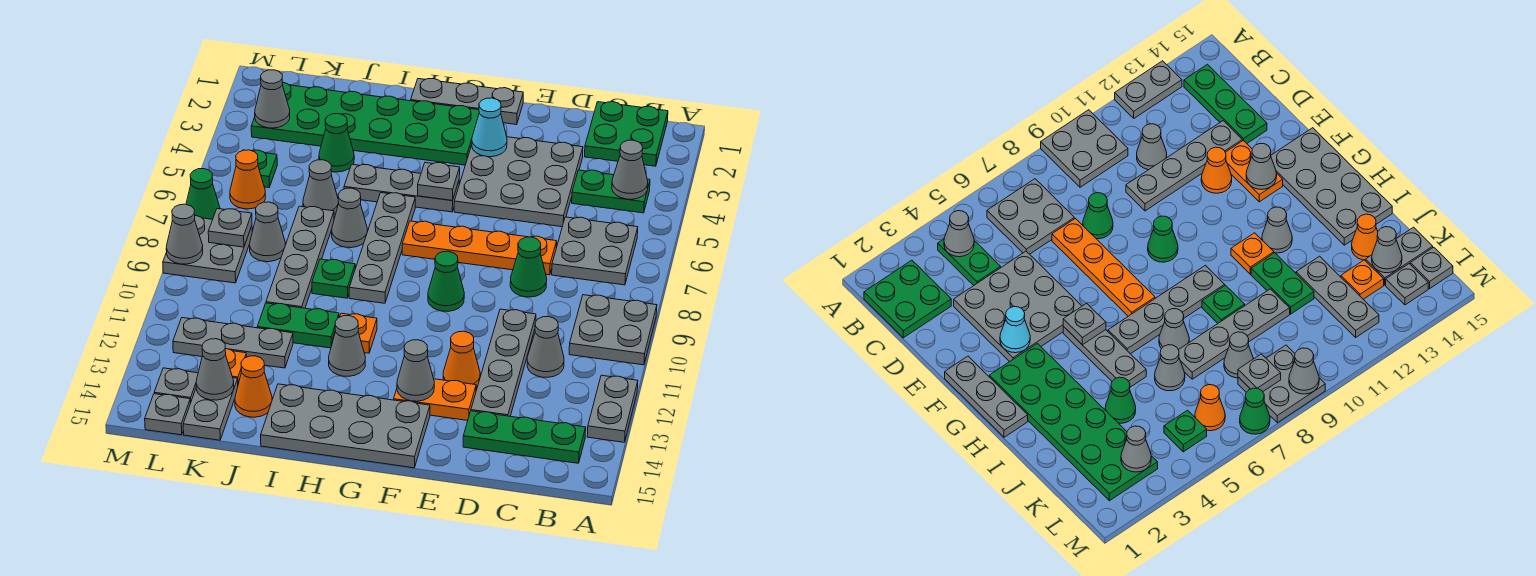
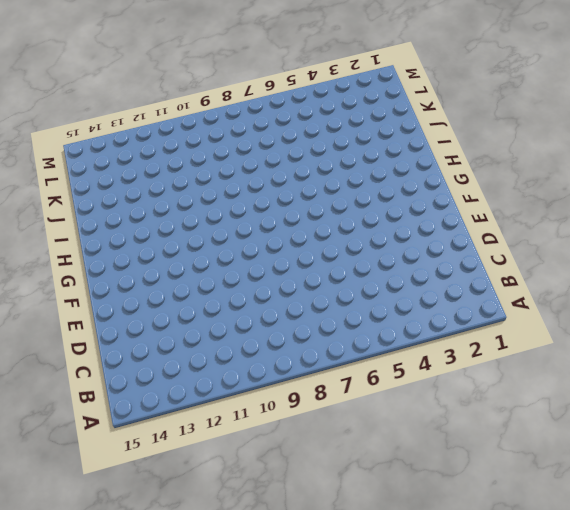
none -> grey 2x2 plate [569,295,657,365]
none -> grey 1x2 plate [587,375,638,442]
none -> green 2x2 plate [585,102,668,166]
none -> green 1x2 plate [572,170,650,213]

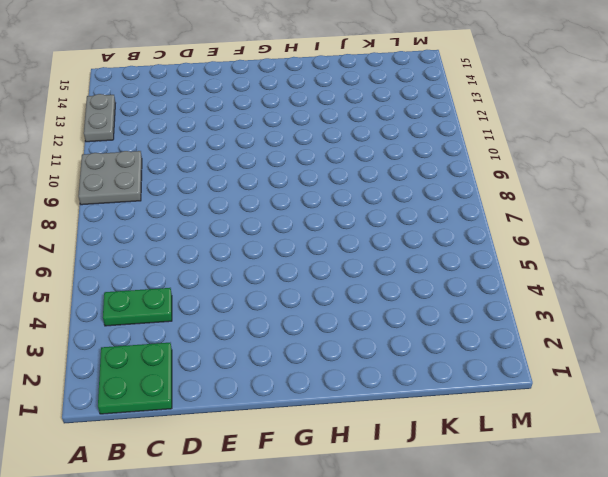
none -> grey 2x2 plate [552,217,638,285]
none -> green 1x3 plate [463,411,586,463]
none -> grey 1x1 cone [527,317,564,377]
none -> grey 3x3 plate [454,137,583,227]

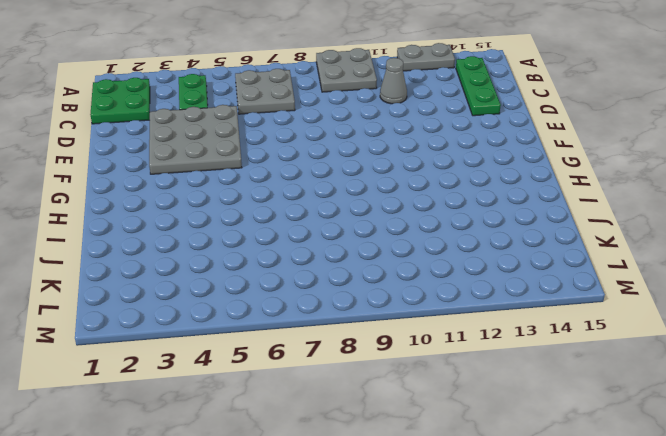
none -> orange 1x4 plate [402,221,557,275]
none -> green 1x1 cone [510,237,547,297]
none -> grey 1x4 plate [471,309,536,416]
none -> orange 1x1 cone [443,331,480,387]

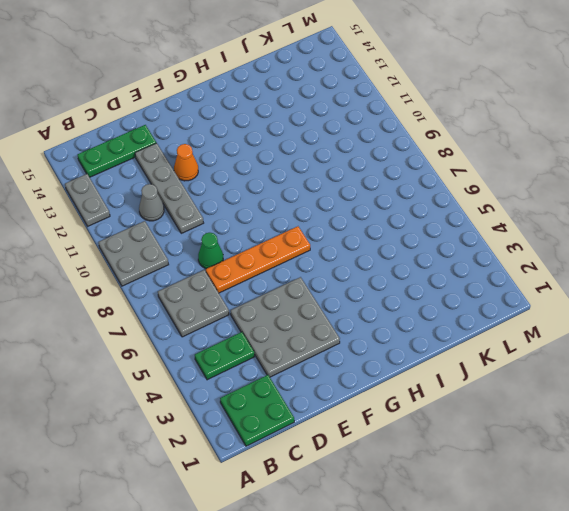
none -> orange 1x2 plate [394,379,476,421]
none -> grey 1x3 plate [411,79,523,125]
none -> green 1x1 cone [428,251,464,311]
none -> grey 2x4 plate [261,384,430,468]

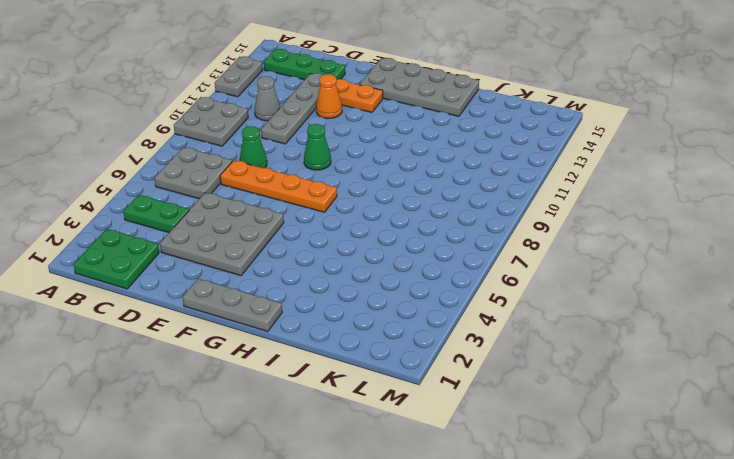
none -> green 2x6 plate [251,82,479,165]
none -> grey 1x3 plate [344,164,459,212]
none -> grey 1x4 plate [349,193,415,303]
none -> orange 1x1 plate [333,313,377,353]

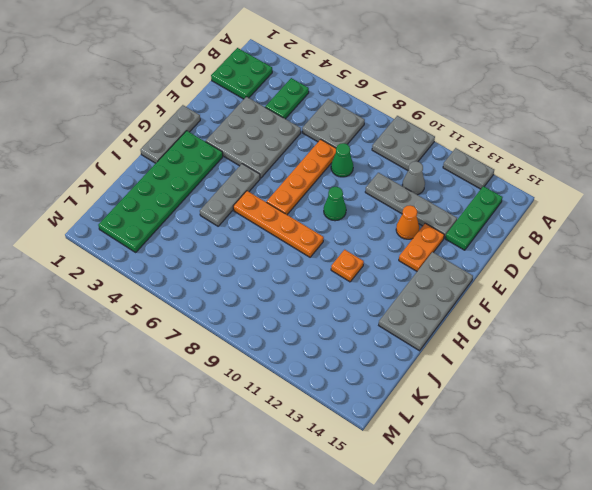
orange 1x4 plate [233,191,324,257] -> grey 1x4 plate [349,193,415,303]
none -> grey 1x1 cone [329,316,365,376]
none -> grey 1x1 cone [332,188,368,248]
none -> green 1x1 plate [312,259,355,298]
none -> green 1x2 plate [257,303,339,348]

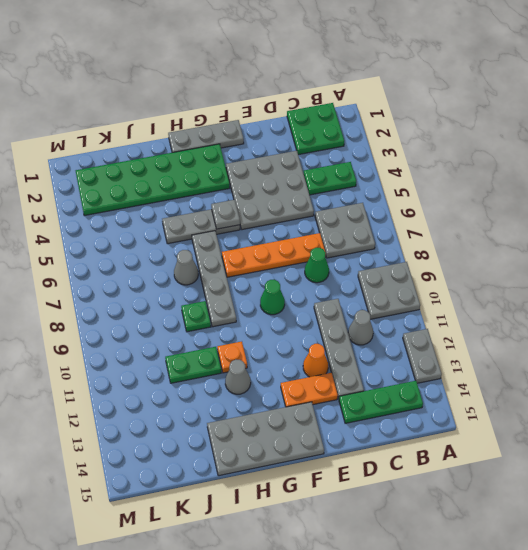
none -> green 1x1 cone [319,114,354,172]
none -> grey 1x1 cone [303,160,338,214]
none -> grey 1x4 plate [266,206,334,308]
none -> grey 1x3 plate [173,318,293,368]

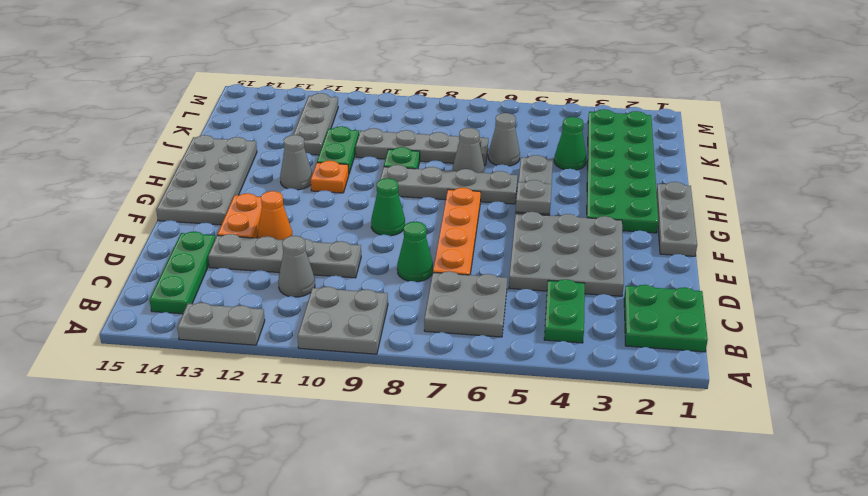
none -> orange 1x1 cone [235,356,272,417]
none -> grey 1x1 cone [250,202,286,262]
none -> orange 1x1 plate [225,349,247,384]
none -> grey 1x2 plate [183,378,238,440]

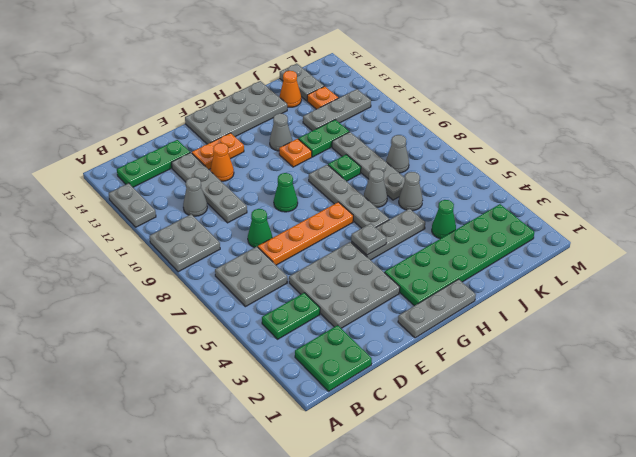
none -> green 1x1 plate [252,150,277,188]
none -> orange 1x1 cone [230,150,266,209]
none -> grey 2x2 plate [163,216,252,283]
none -> grey 1x1 plate [154,368,198,403]

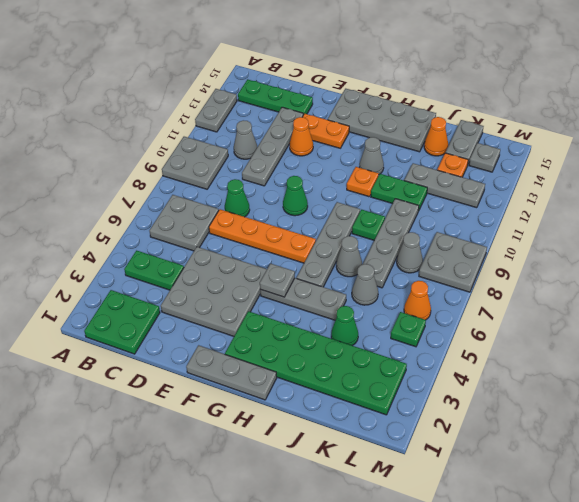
none -> grey 1x1 plate [145,394,190,435]
none -> green 1x1 cone [186,169,220,219]
none -> grey 1x1 cone [612,140,648,199]
none -> cyan 1x1 cone [472,98,507,157]

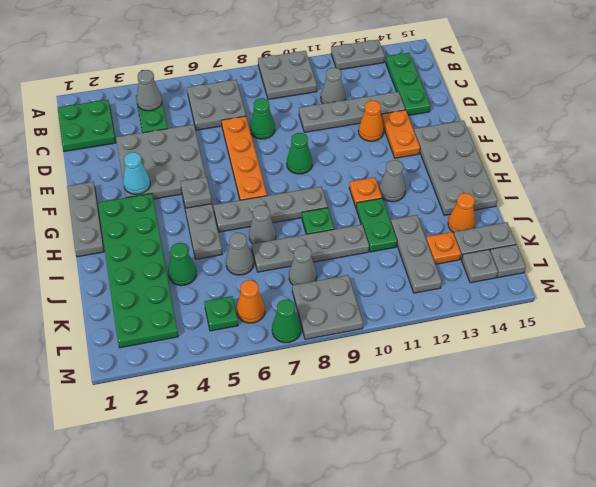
none -> grey 1x1 cone [397,340,434,401]
none -> grey 1x1 cone [196,339,234,400]
none -> grey 1x1 cone [255,70,290,128]
none -> grey 1x1 plate [208,209,252,247]

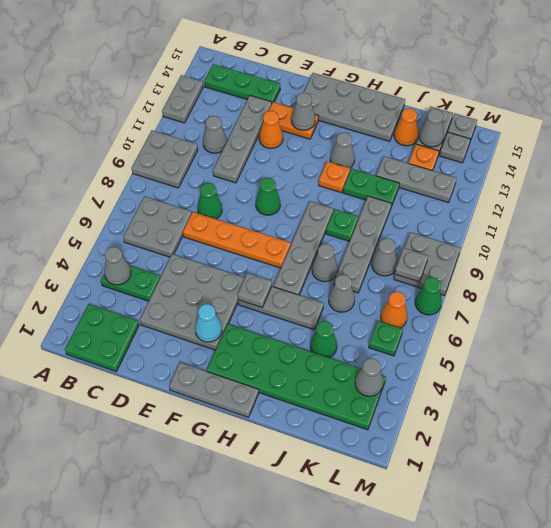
none -> grey 1x1 cone [166,204,203,264]

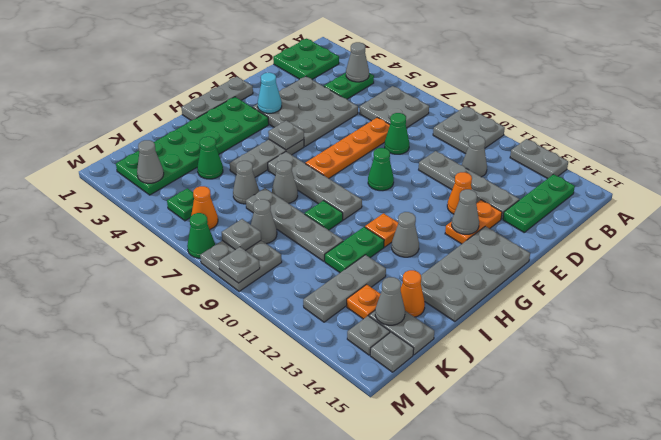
grey 1x1 plate [219,247,260,283] -> grey 1x1 cone [166,204,203,264]

